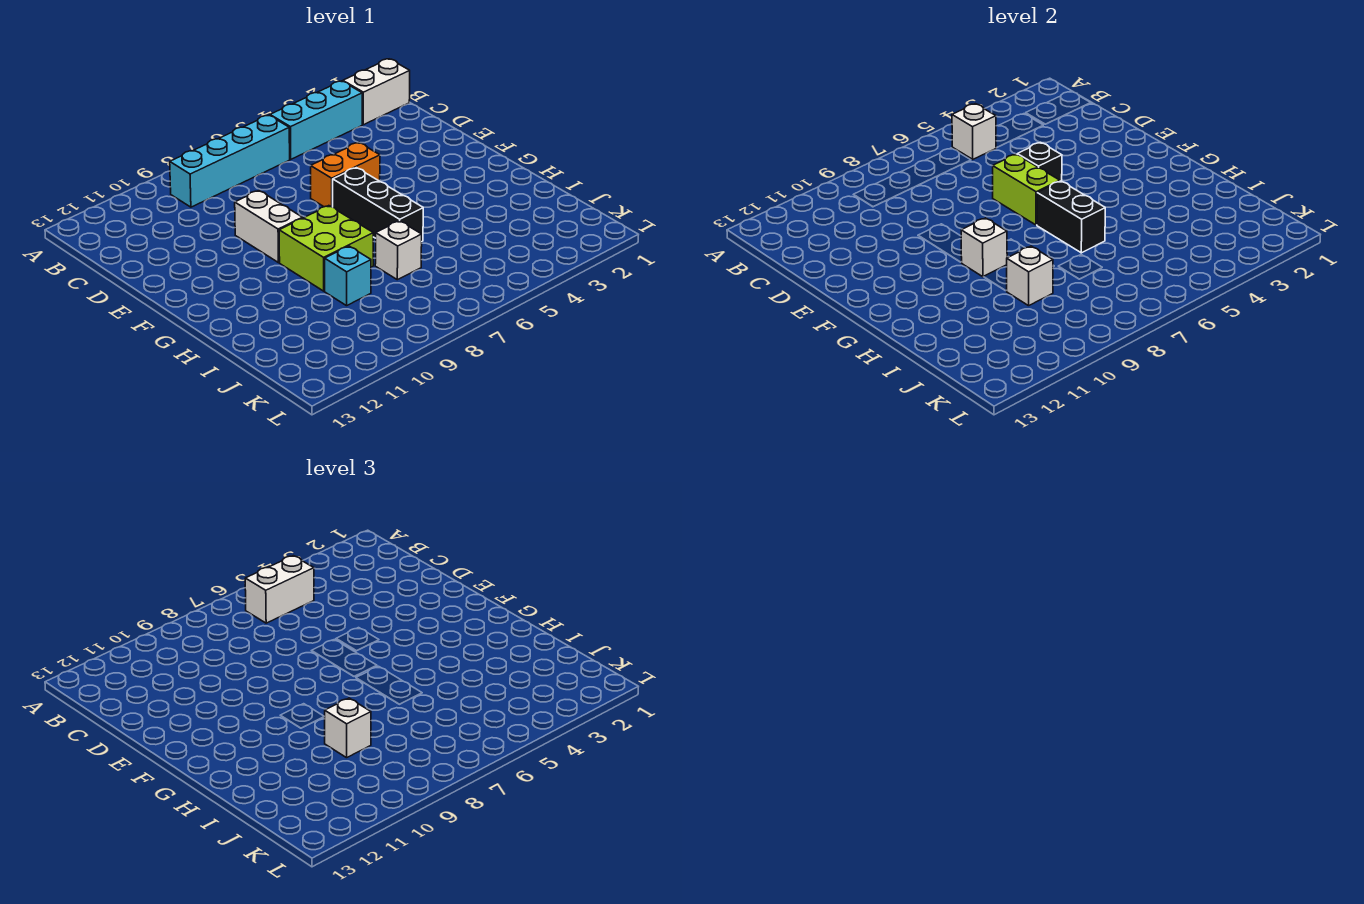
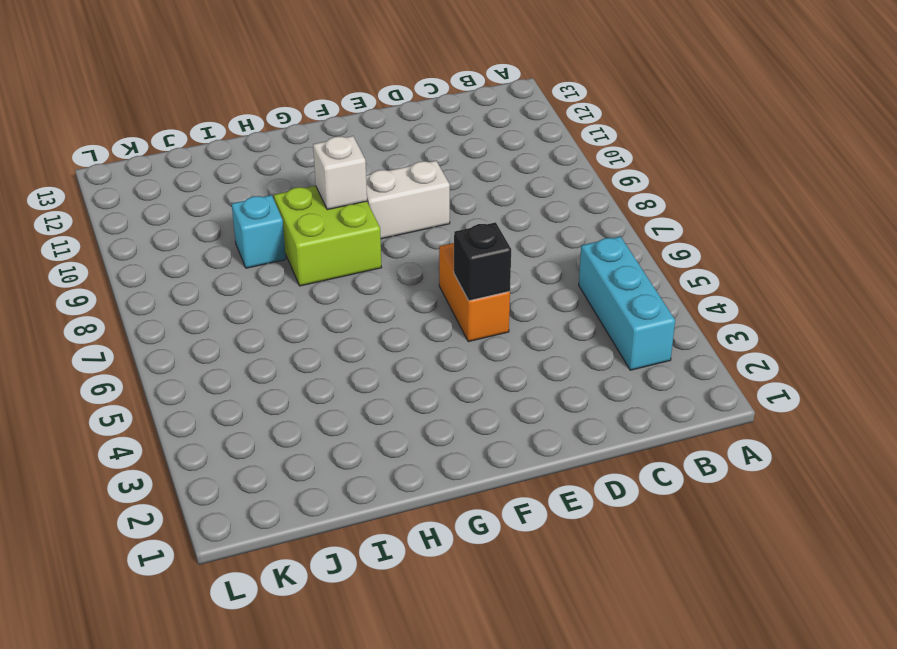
none -> white 1x2 brick [343,59,410,125]
none -> cyan 1x4 brick [170,115,290,207]
none -> black 1x3 brick [333,168,423,241]

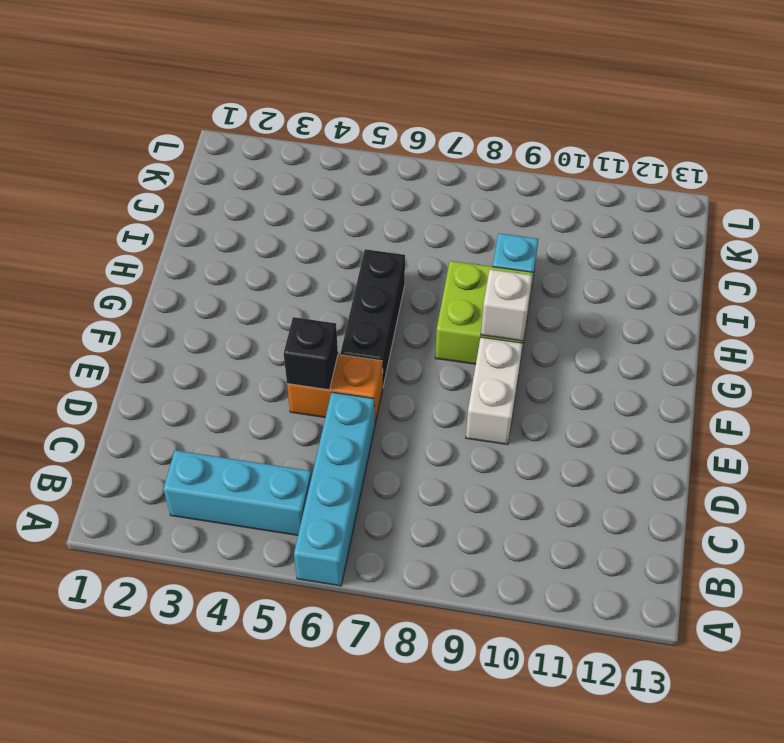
cyan 1x4 brick [294,392,375,586] -> cyan 1x4 brick turned to [170,115,290,207]
none -> white 1x2 brick [343,59,410,125]
none -> white 1x1 brick [375,221,422,280]
none -> white 1x1 brick [952,104,996,159]

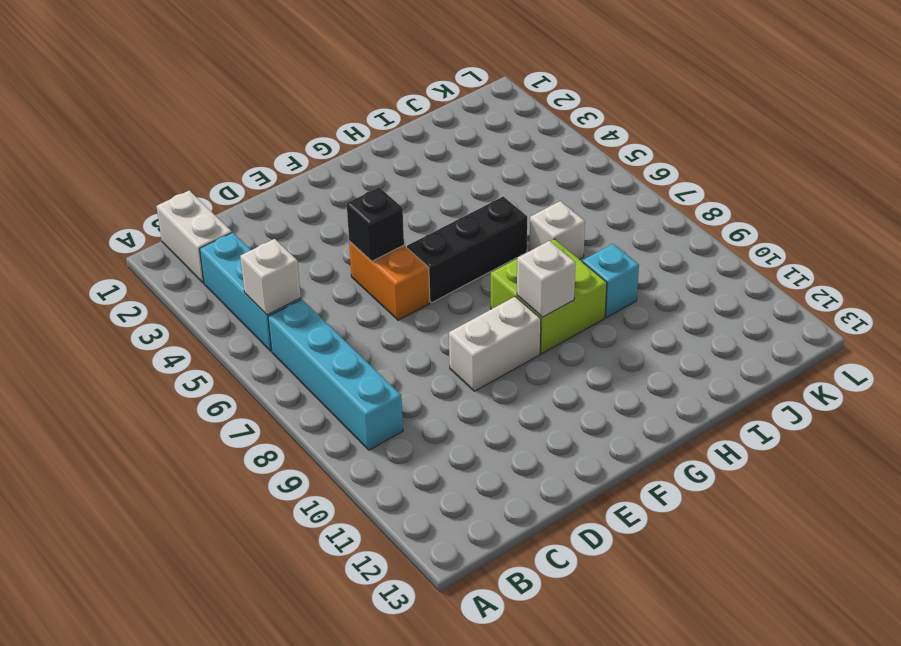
none -> lime 1x2 brick [993,154,1060,225]
none -> black 1x2 brick [1037,181,1105,253]
none -> white 1x1 brick [1007,246,1053,306]

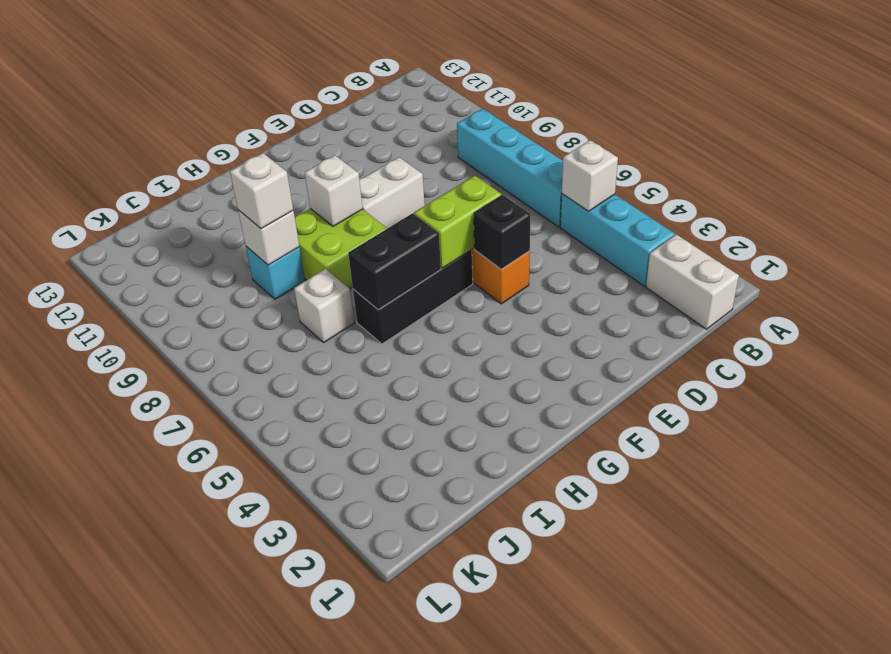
none -> white 1x2 brick [245,556,314,623]

